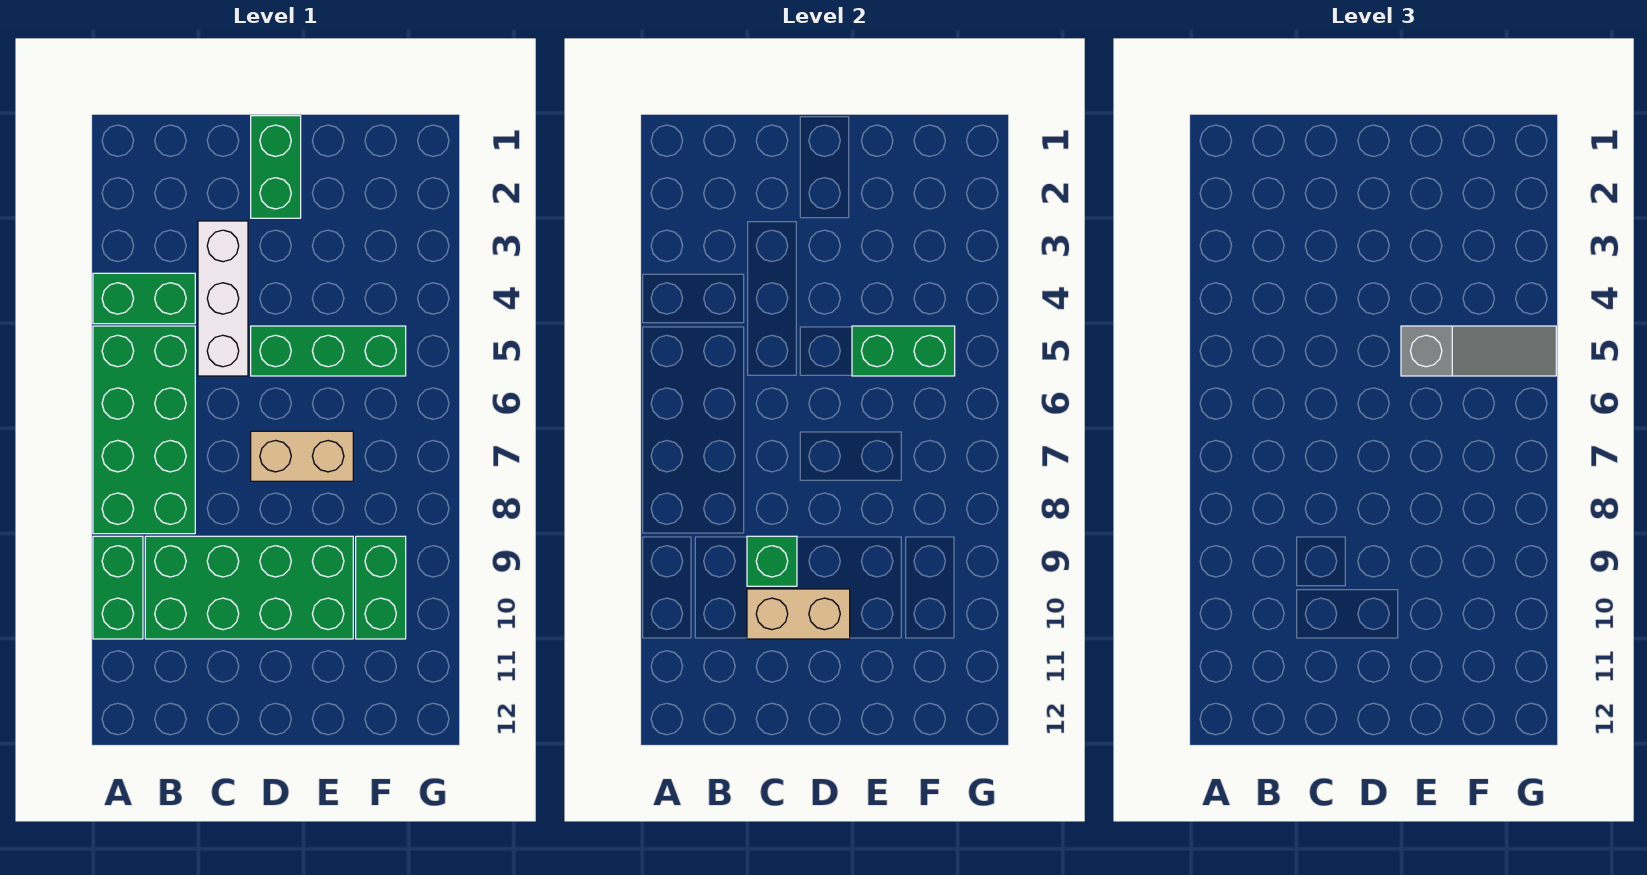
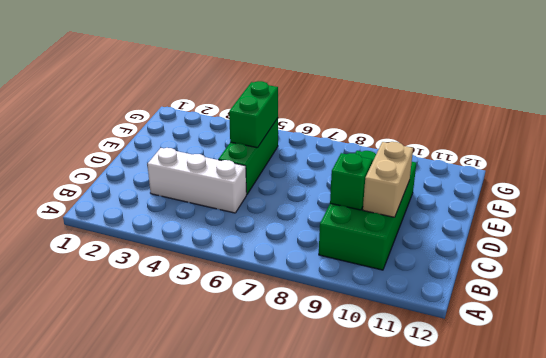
none -> green 1x2 brick [93,273,195,324]
none -> green 2x4 brick [93,326,195,534]
none -> green 1x2 brick [93,536,143,639]

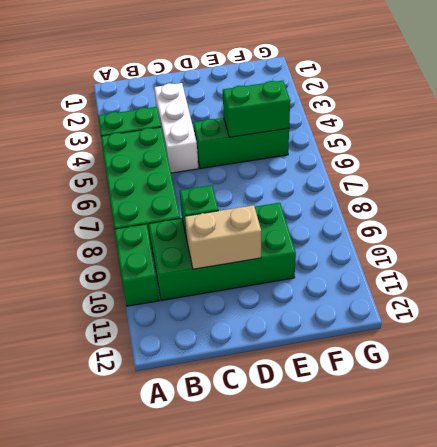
none -> green 1x2 brick [251,116,301,218]
none -> tan 1x2 brick [251,431,353,481]
none -> green 1x2 brick [356,536,406,639]

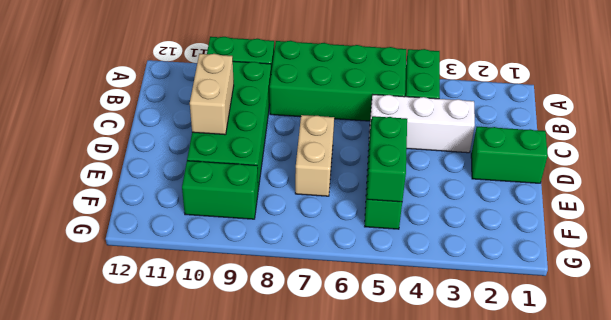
none -> green 1x1 brick [747,536,797,586]
none -> grey 1x3 slope [1401,326,1556,376]

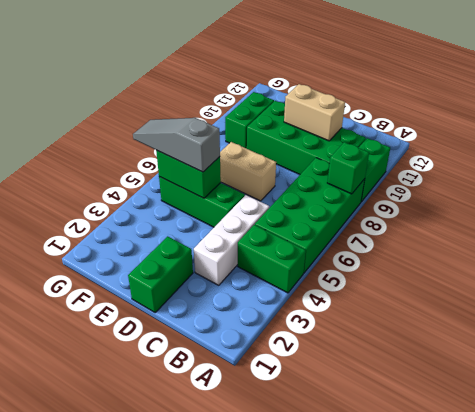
green 1x1 brick [327,142,369,194] -> green 1x1 brick moved to [747,536,797,586]

